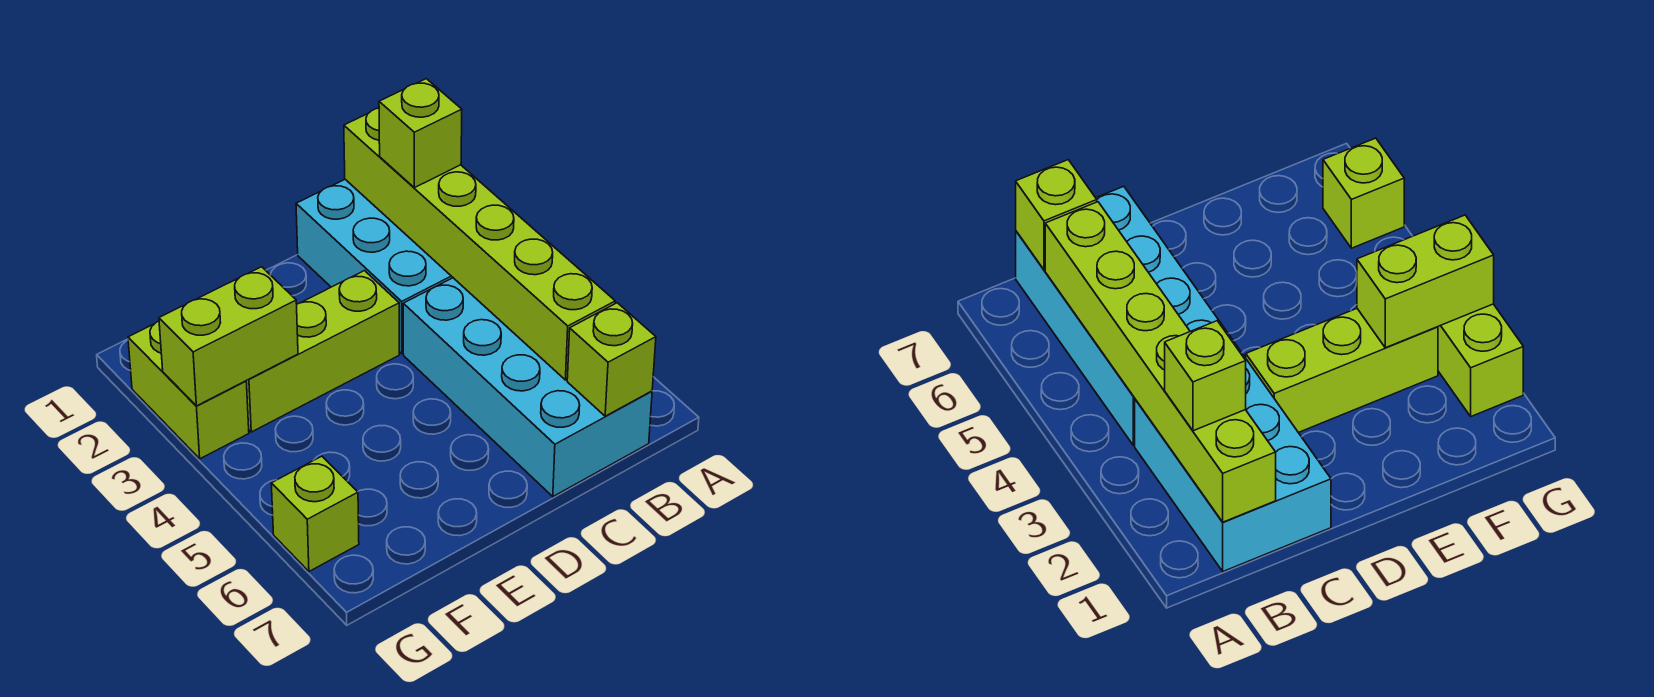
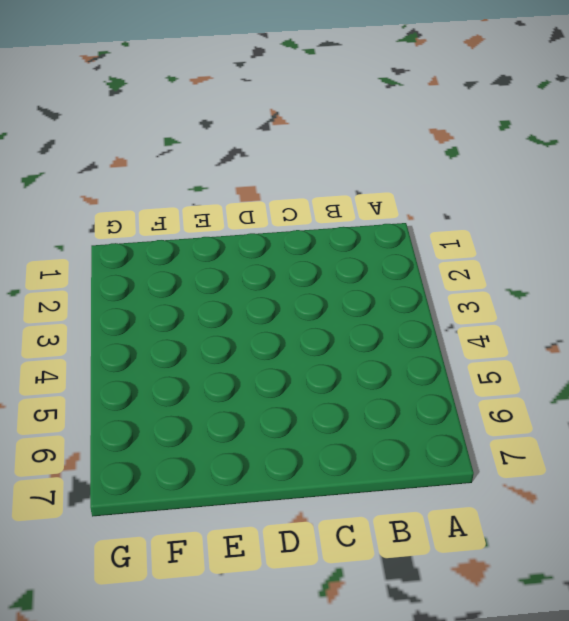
none -> cyan 2x3 brick [296,180,453,354]
none -> cyan 2x4 brick [403,278,652,497]

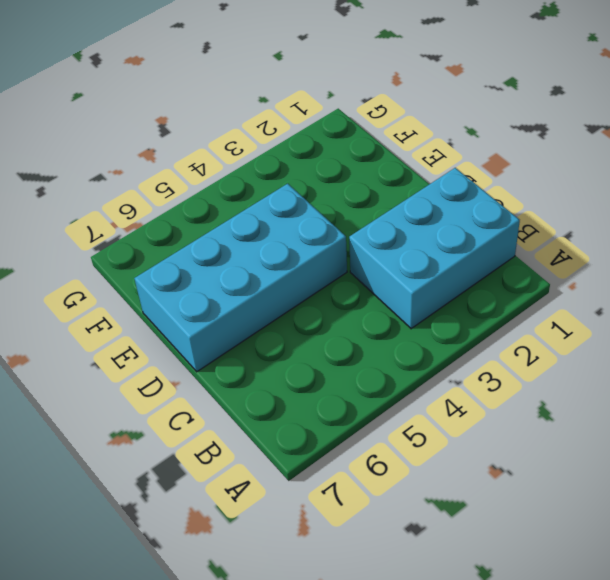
cyan 2x4 brick [134,184,347,372] -> cyan 2x4 brick moved to [403,278,652,497]
none -> lime 1x3 brick [246,271,399,432]
none -> lime 1x2 brick [128,321,249,459]

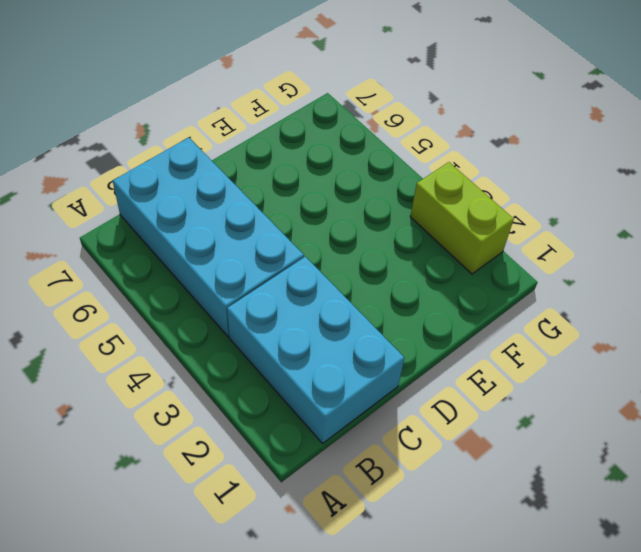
none -> lime 1x3 brick [246,271,399,432]
none -> lime 1x1 brick [271,456,359,571]

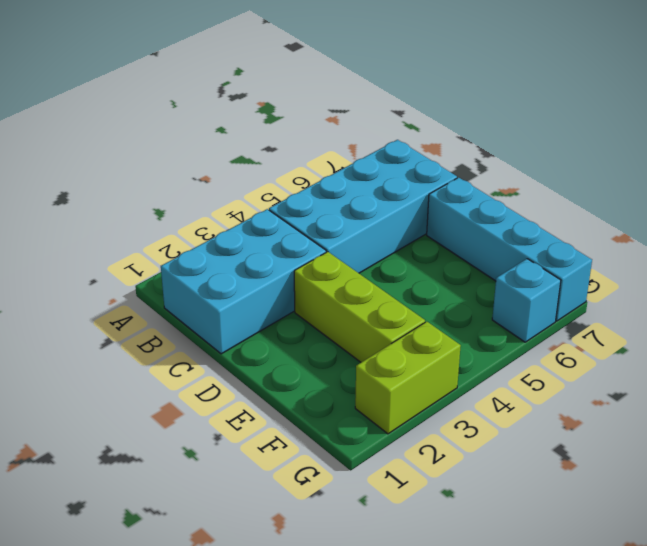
cyan 1x4 brick [427,177,592,321] -> none
cyan 1x1 brick [492,259,561,342] -> lime 1x1 brick [271,456,359,571]
none -> lime 1x6 brick [344,108,615,380]
none -> lime 1x1 brick [567,303,656,416]

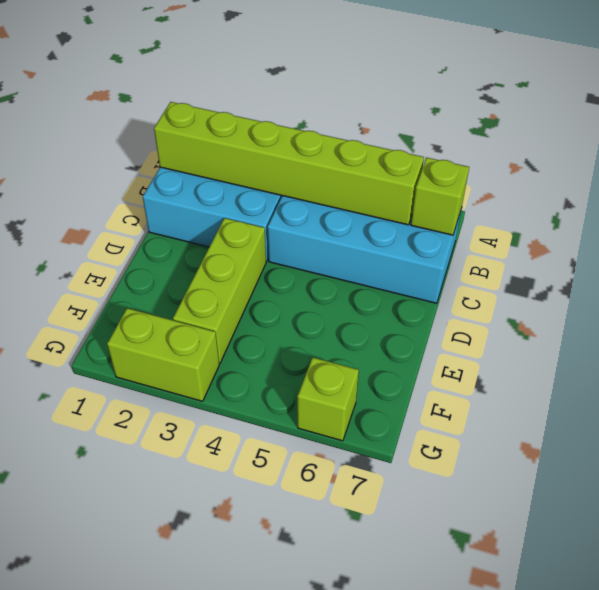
none -> lime 1x2 brick [159,267,298,406]
none -> lime 1x1 brick [379,79,462,188]

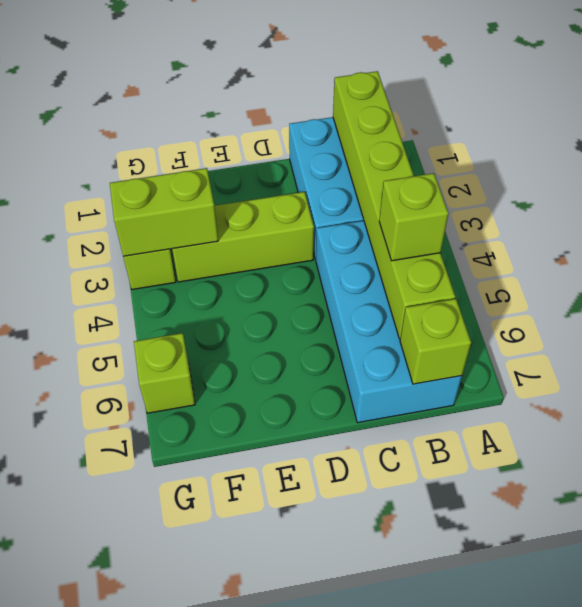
lime 1x1 brick [379,173,449,261] -> lime 1x1 brick moved to [379,79,462,188]

